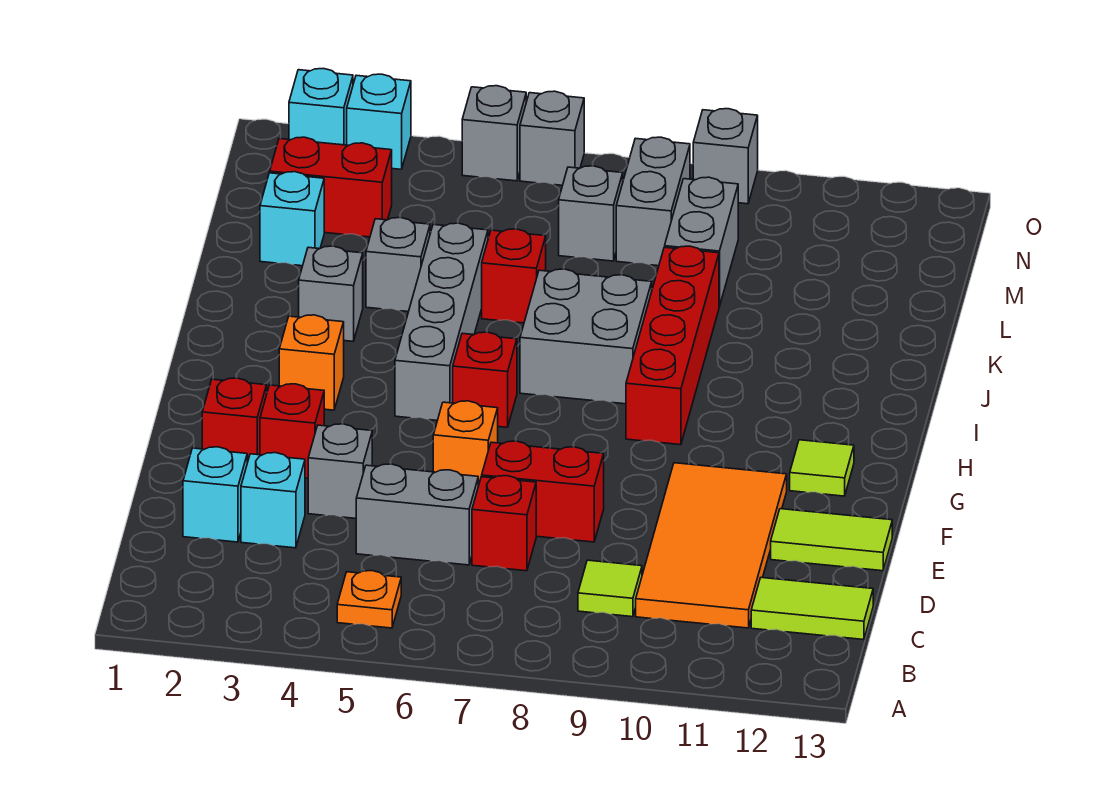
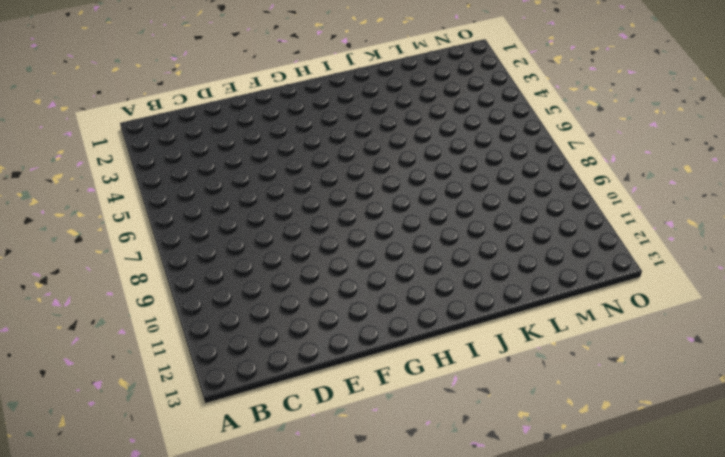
none -> orange 1x1 plate [337,571,401,628]
none -> lime 1x1 tile [578,560,642,617]
none -> orange 2x4 tile [636,463,787,628]
none -> lime 1x2 tile [751,578,873,640]

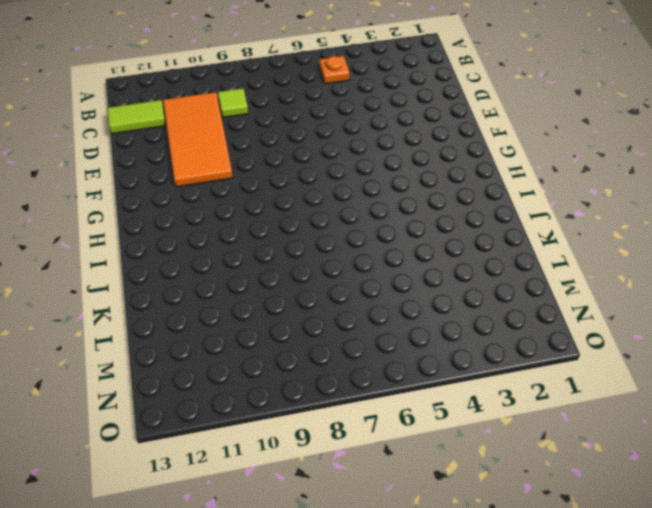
none -> cyan 1x1 brick [183,447,247,542]
none -> cyan 1x1 brick [241,453,305,548]
none -> grey 1x2 brick [356,464,478,565]
none -> red 1x1 brick [472,476,536,571]

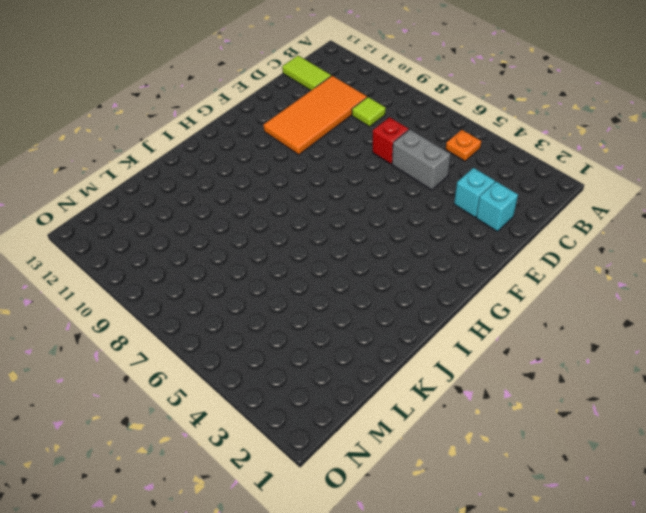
none -> grey 1x1 brick [308,424,372,518]
none -> red 1x2 brick [482,441,604,542]
none -> lime 1x2 tile [771,509,892,571]
none -> red 1x1 brick [202,378,267,463]

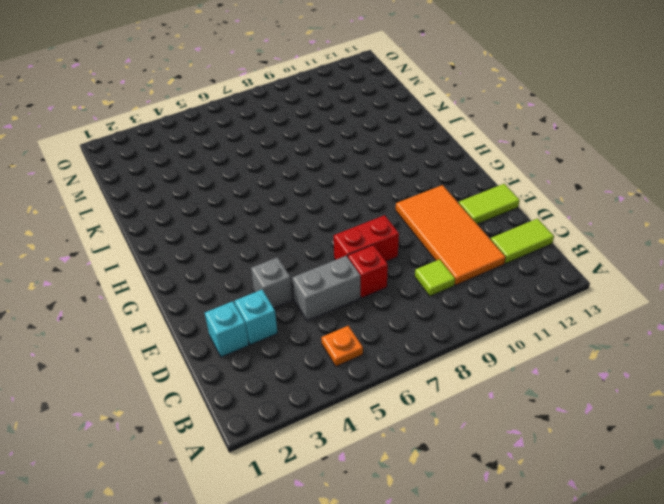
none -> red 1x1 brick [202,378,267,463]
none -> red 1x1 brick [260,384,324,478]
none -> orange 1x1 brick [433,401,498,486]
none -> lime 1x1 tile [790,440,854,496]

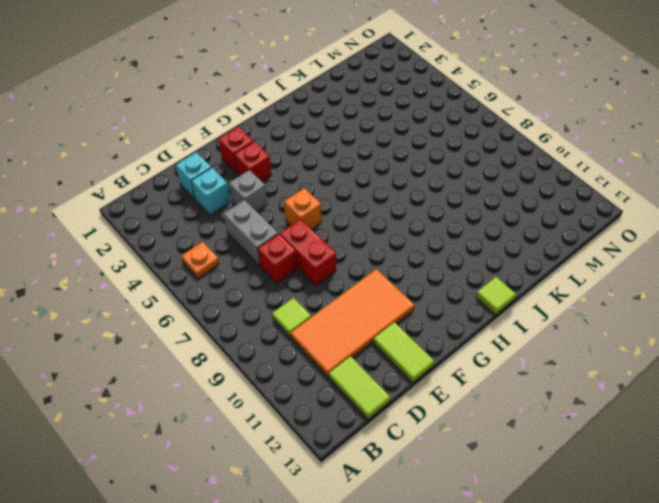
lime 1x1 tile [476,277,516,315] -> lime 1x1 tile moved to [790,440,854,496]
none -> orange 1x1 brick [279,315,344,410]
none -> grey 1x4 brick [395,223,488,421]
none -> red 1x1 brick [453,332,517,427]
none -> red 1x4 brick [626,246,719,445]

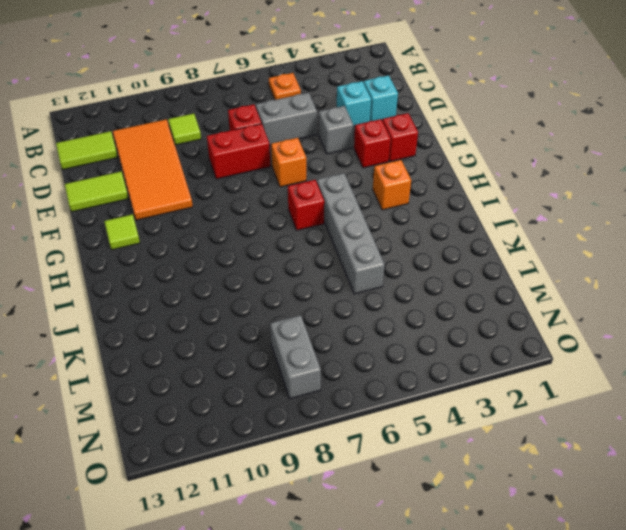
none -> red 1x4 brick [626,246,719,445]
none -> grey 2x2 brick [520,269,652,404]
none -> grey 1x1 brick [299,246,363,341]
none -> grey 1x1 brick [366,218,430,312]

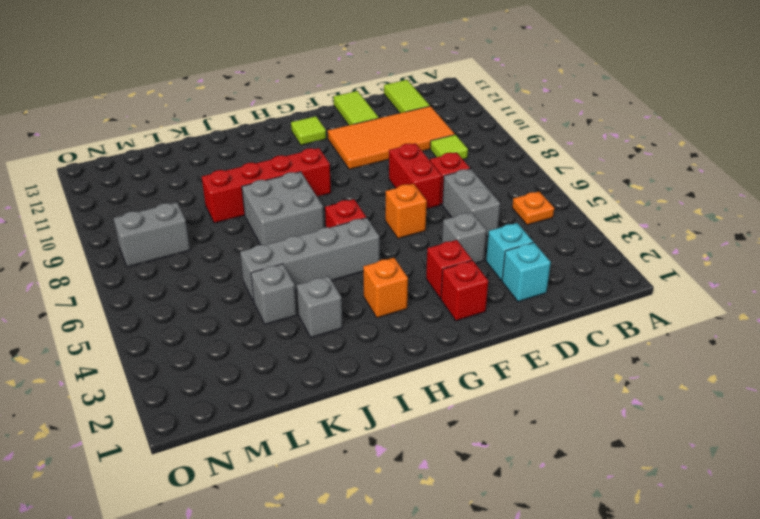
none -> red 1x1 brick [482,229,546,323]
none -> cyan 1x1 brick [260,172,324,266]
none -> grey 1x2 brick [665,177,738,307]
none -> red 1x2 brick [270,137,392,237]

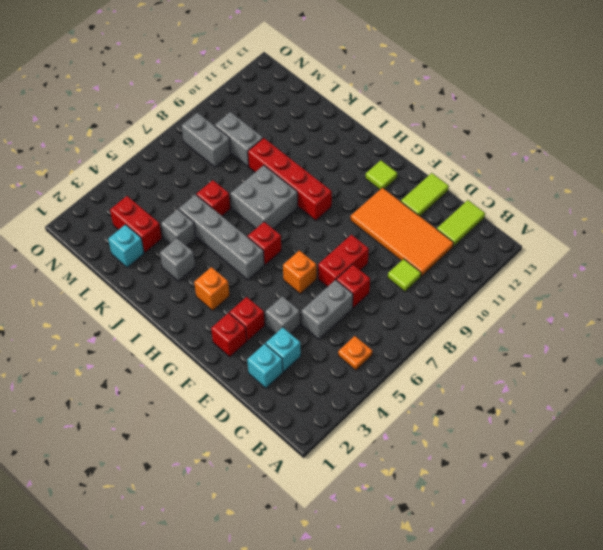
red 1x2 brick [110,196,162,253] -> red 1x2 brick turned to [270,137,392,237]
none -> grey 1x1 brick [559,166,623,261]
none -> cyan 1x1 brick [289,69,353,145]
none -> cyan 1x1 brick [347,74,411,169]
none -> grey 1x1 brick [462,86,526,181]

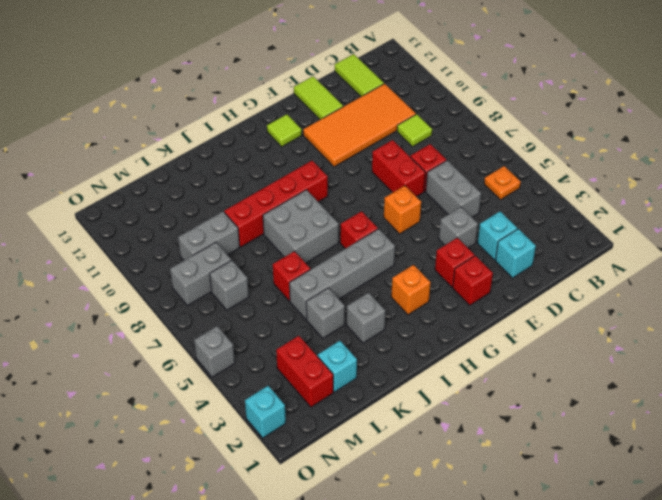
none -> cyan 1x1 brick [347,74,411,169]
none -> grey 1x1 brick [520,91,584,185]
none -> grey 1x1 brick [693,109,758,204]

